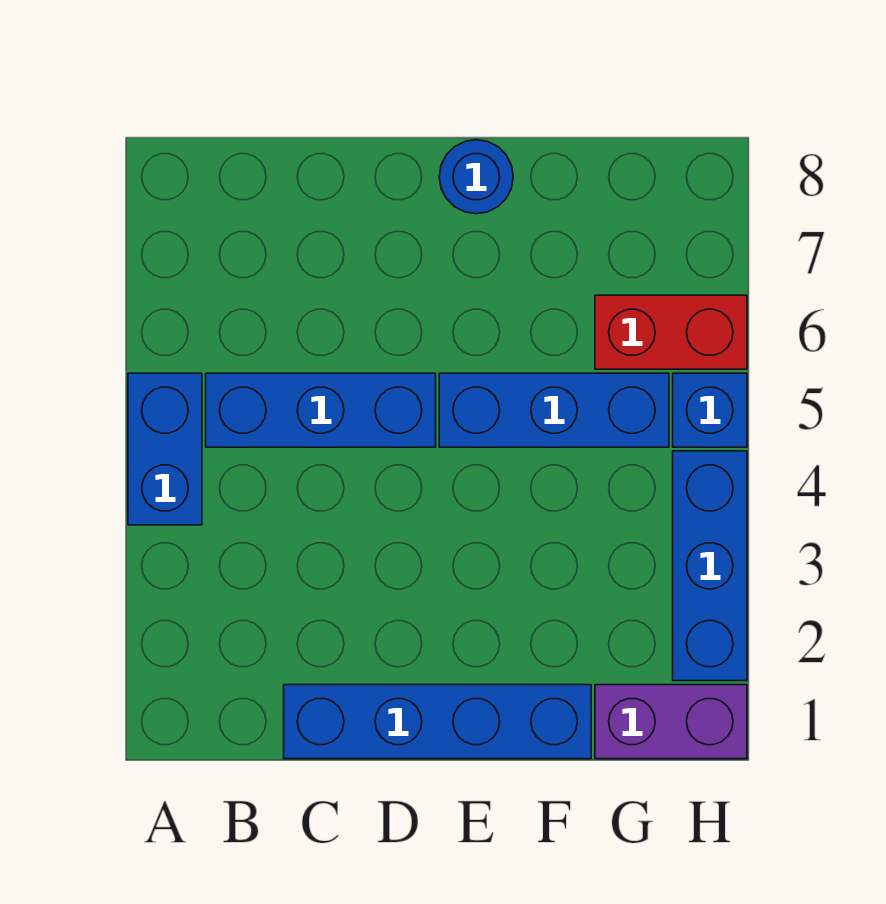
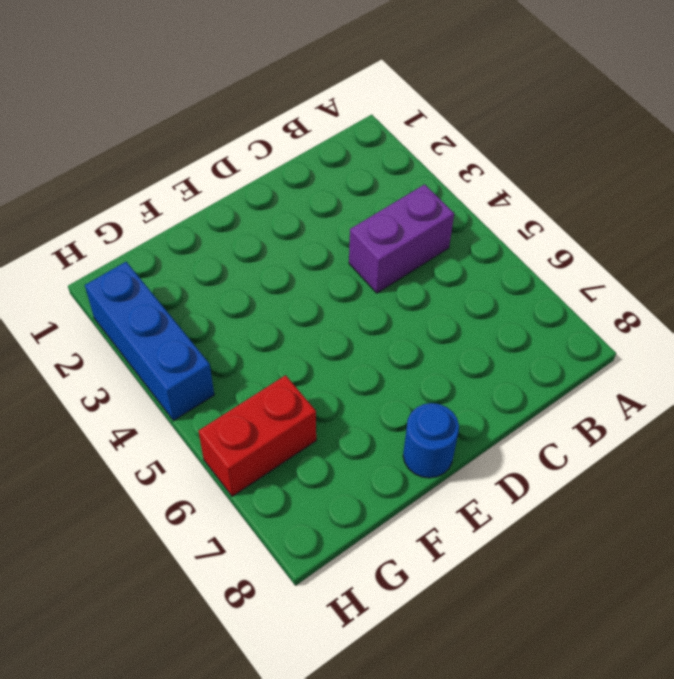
purple 1x2 brick [349,184,454,293] -> purple 1x2 brick moved to [595,685,747,759]
none -> blue 1x2 brick [128,373,202,525]
none -> blue 1x3 brick [206,373,436,447]

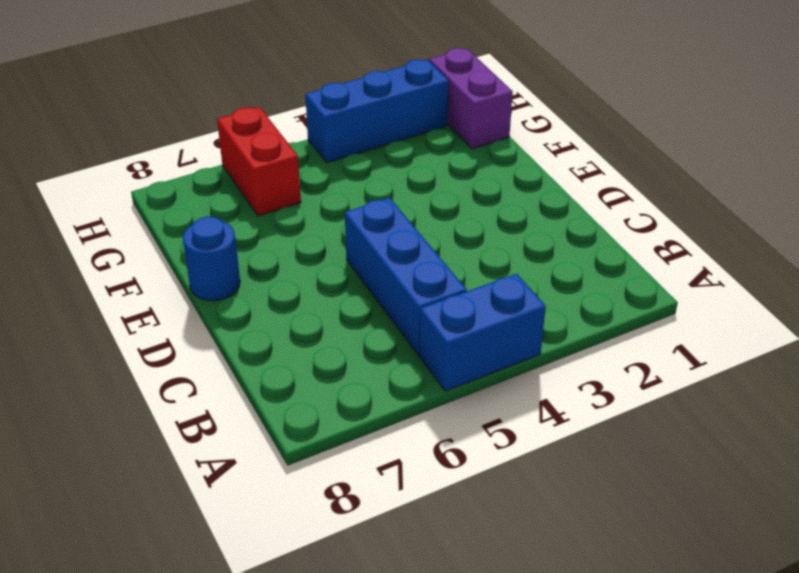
none -> blue 1x4 brick [284,685,591,759]
none -> blue 1x3 brick [439,373,669,447]

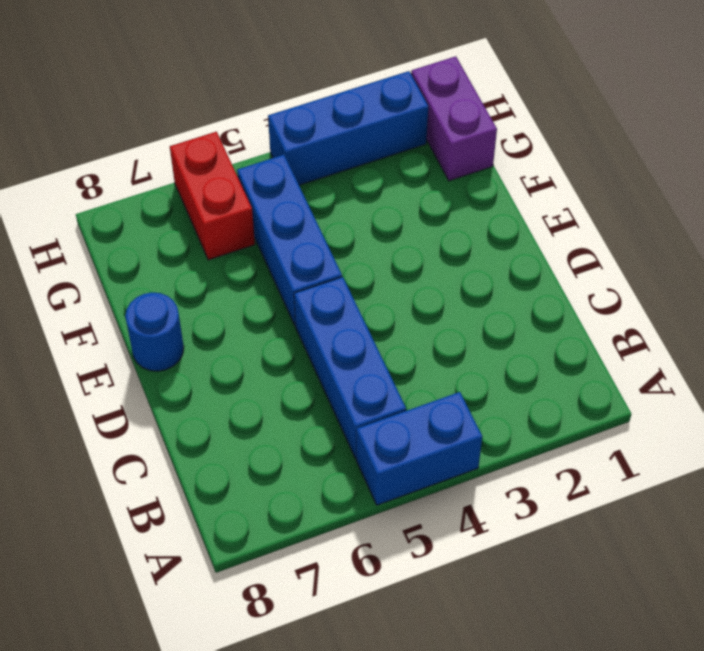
none -> blue 1x4 brick [284,685,591,759]
none -> blue 1x1 brick [673,373,747,447]

